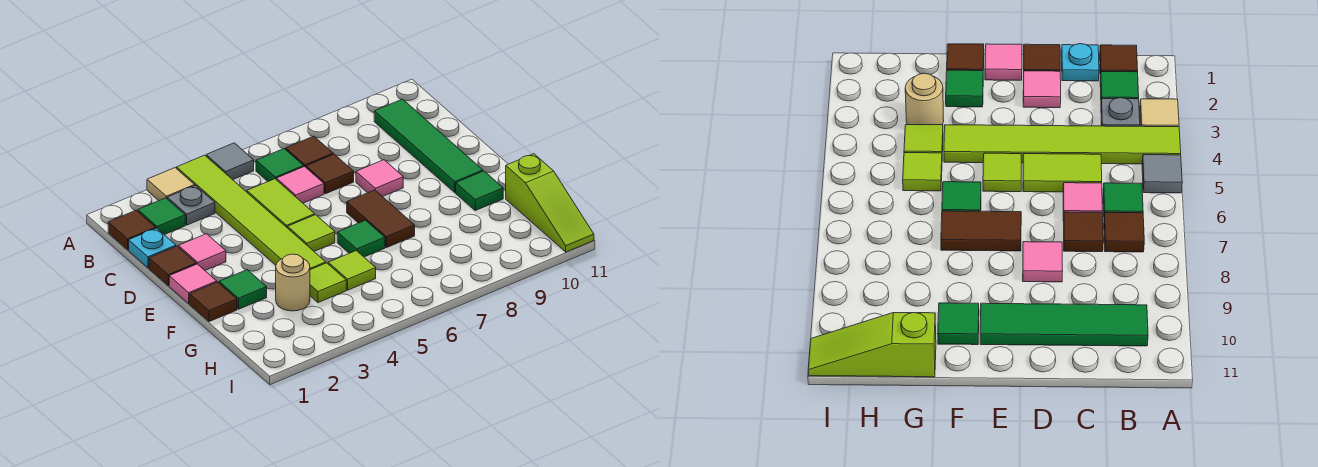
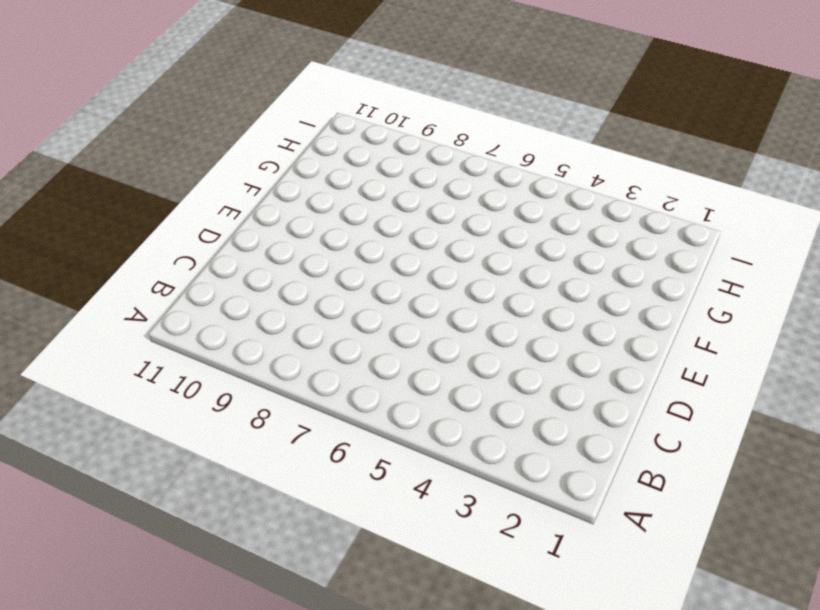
none -> tan 1x1 tile [147,168,195,200]
none -> lime 1x6 tile [177,155,326,270]
none -> grey 1x1 tile [206,143,254,180]

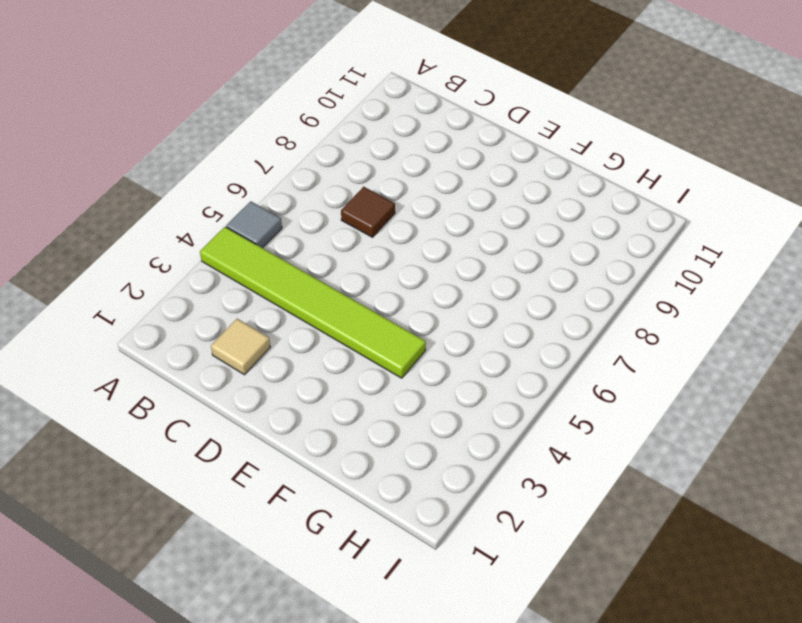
tan 1x1 tile [211,319,270,375] -> tan 1x1 tile moved to [147,168,195,200]
none -> brown 1x1 tile [108,210,156,250]
none -> green 1x1 tile [138,198,185,235]
none -> grey 1x1 plate [167,186,215,225]

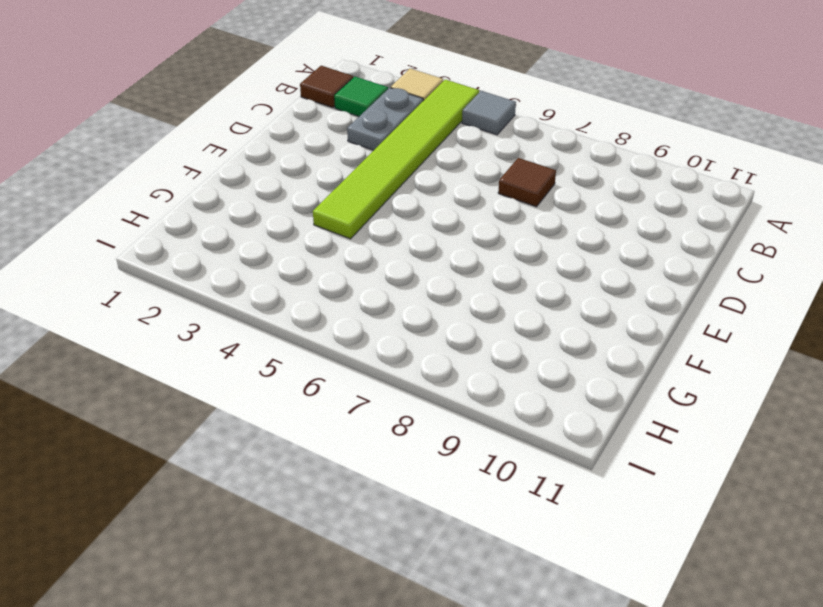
grey 1x2 plate [347,88,423,150] -> grey 1x1 plate [167,186,215,225]
none -> green 1x1 tile [256,149,304,181]
none -> brown 1x1 tile [286,136,333,167]
none -> green 1x4 tile [374,99,483,193]

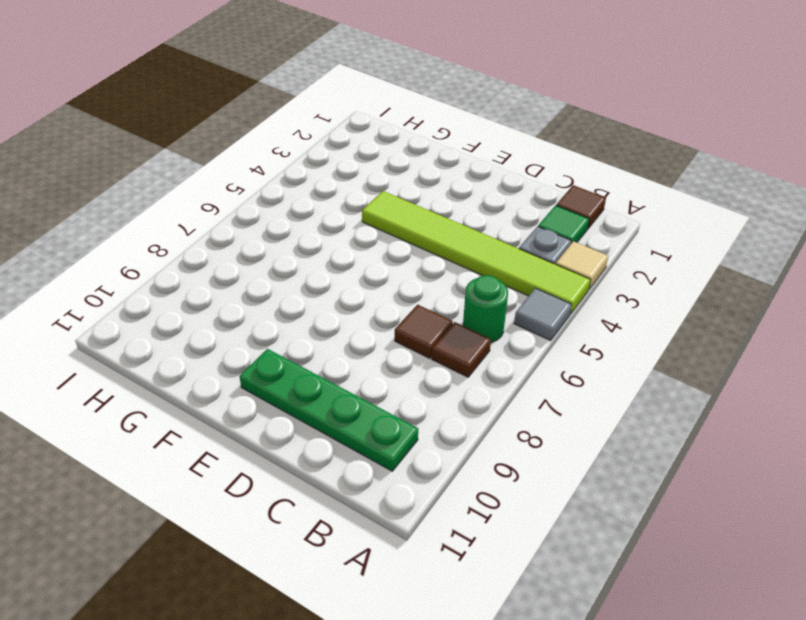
green 1x1 round brick [463,275,508,343] -> green 1x1 tile [256,149,304,181]
green 1x4 plate [239,349,418,471] -> green 1x4 tile [374,99,483,193]
none -> cyan 1x1 plate [129,228,176,268]
none -> lime 1x2 tile [247,179,315,228]
none -> pink 1x1 tile [276,167,324,203]

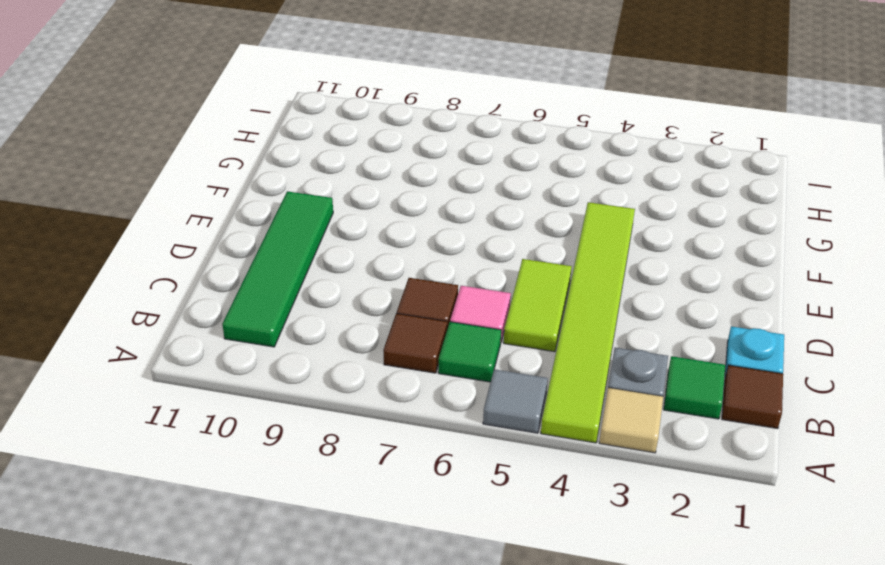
none -> brown 1x1 tile [149,246,196,286]
none -> pink 1x1 tile [178,234,226,270]
none -> pink 1x1 tile [356,160,403,197]

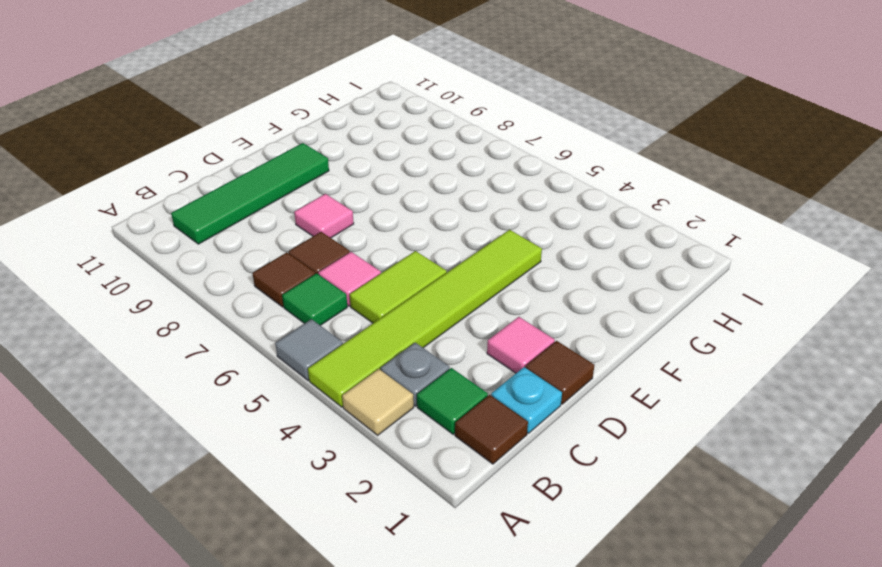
none -> pink 1x1 tile [169,264,217,303]
none -> lime 1x1 tile [288,215,335,251]
none -> brown 1x2 tile [347,190,415,248]

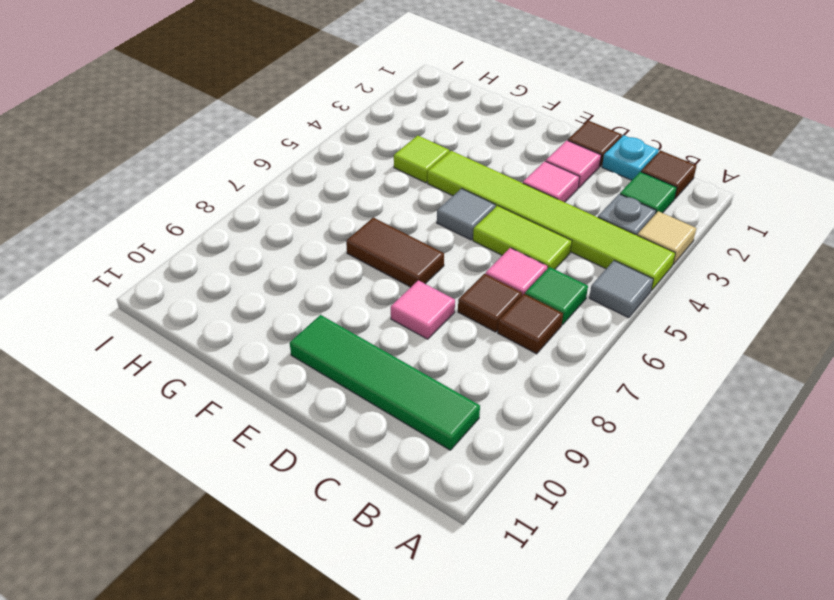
pink 1x1 tile [523,161,579,202] -> pink 1x1 tile moved to [169,264,217,303]
grey 1x1 tile [437,189,496,240] -> lime 1x1 tile [288,215,335,251]
none -> brown 1x1 tile [190,282,237,322]
none -> green 1x1 tile [219,270,267,309]
none -> green 1x1 tile [337,220,385,257]

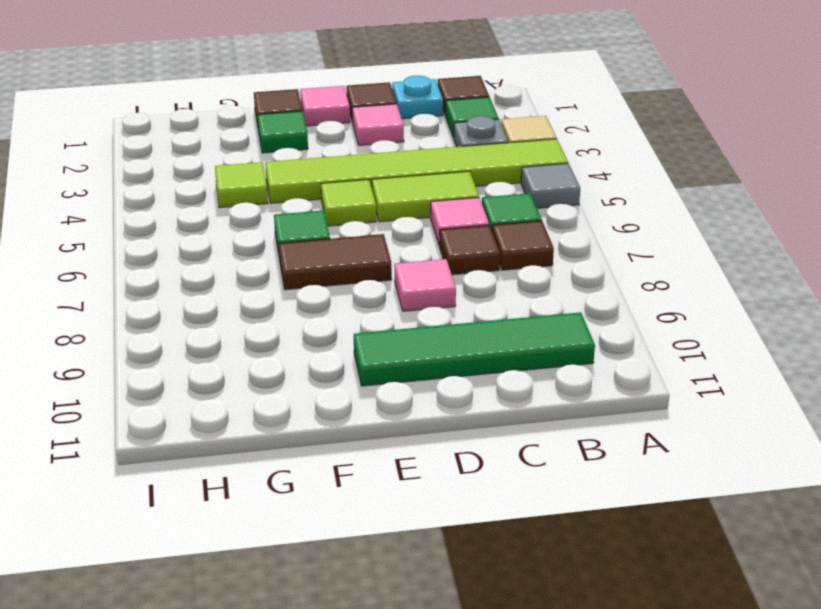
none -> green 1x1 tile [456,171,503,210]
none -> tan 1x1 round brick [276,254,310,311]
none -> lime 1x1 tile [328,251,376,290]

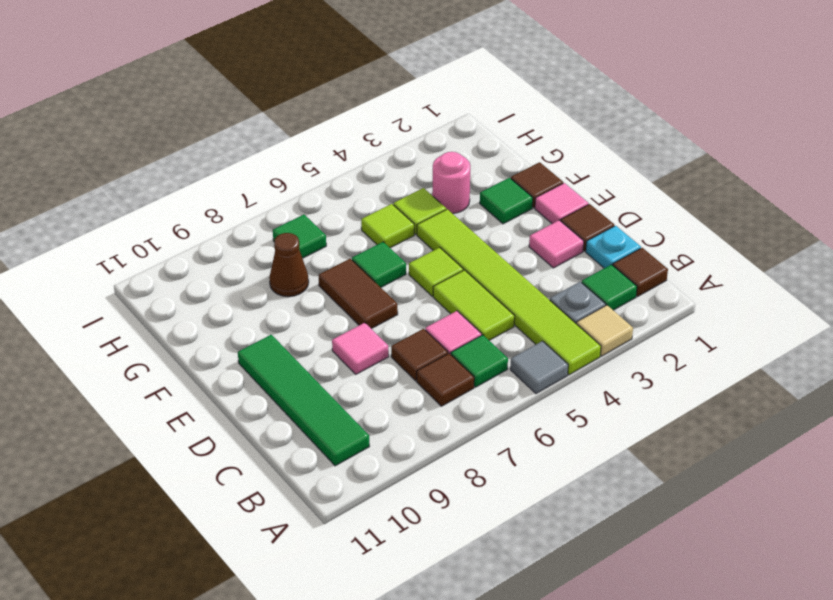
pink 1x1 round brick [432,152,470,213] -> tan 1x1 round brick [276,254,310,311]
brown 1x1 cone [269,233,309,297] -> none
green 1x1 tile [273,215,326,258] -> green 1x1 tile moved to [456,171,503,210]
none -> lime 1x3 slope [506,154,594,252]

